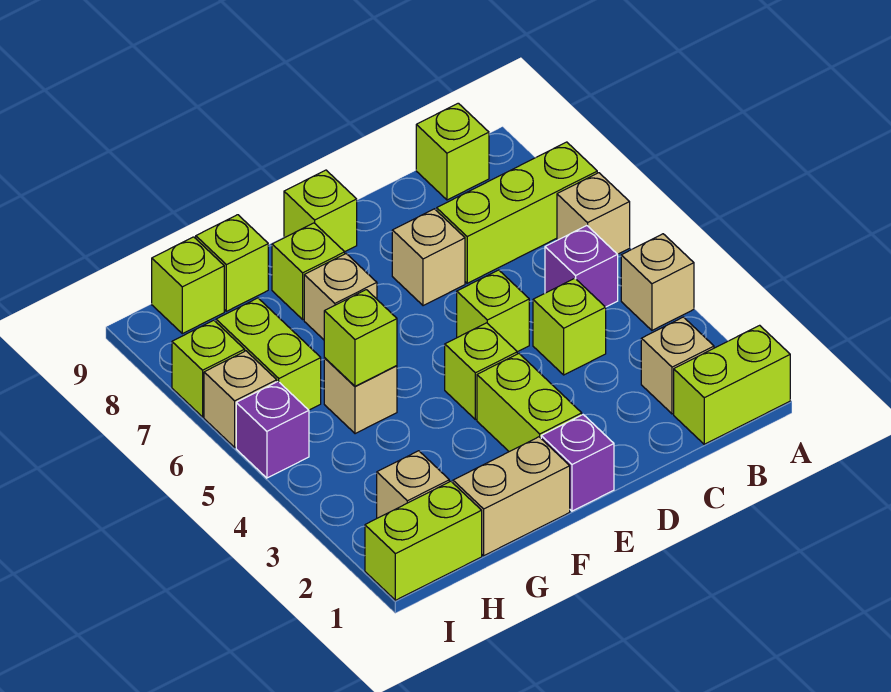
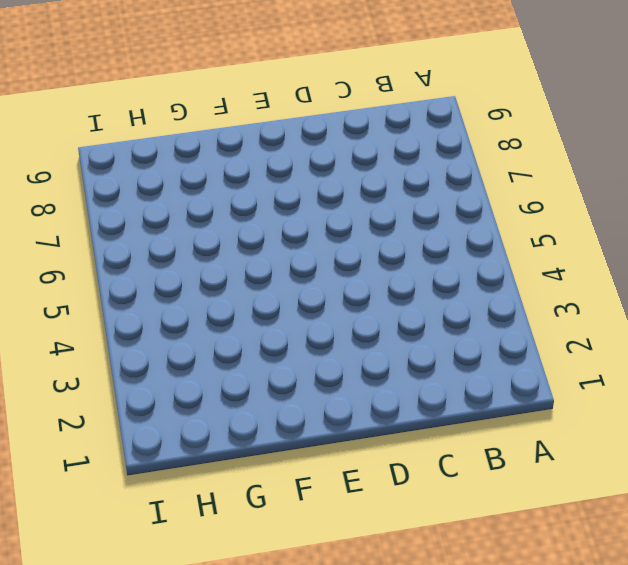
none -> lime 1x2 brick [674,325,790,444]
none -> tan 1x1 brick [621,234,694,330]
none -> tan 1x1 brick [557,173,630,254]

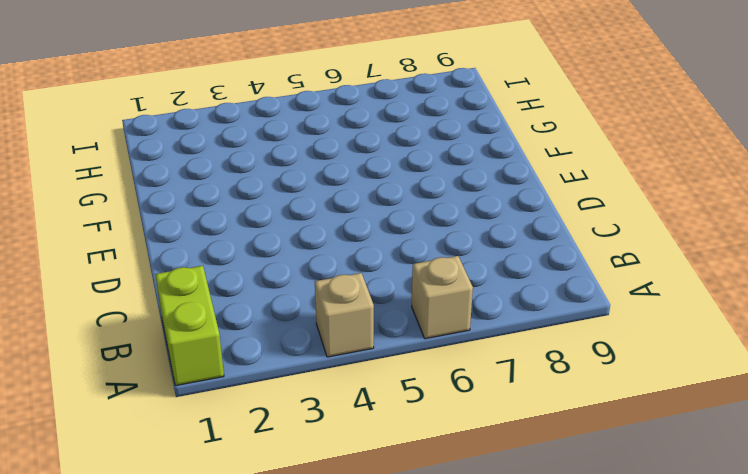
none -> lime 1x3 brick [437,142,597,283]
none -> tan 1x1 brick [641,317,714,414]
none -> purple 1x1 brick [545,226,618,307]

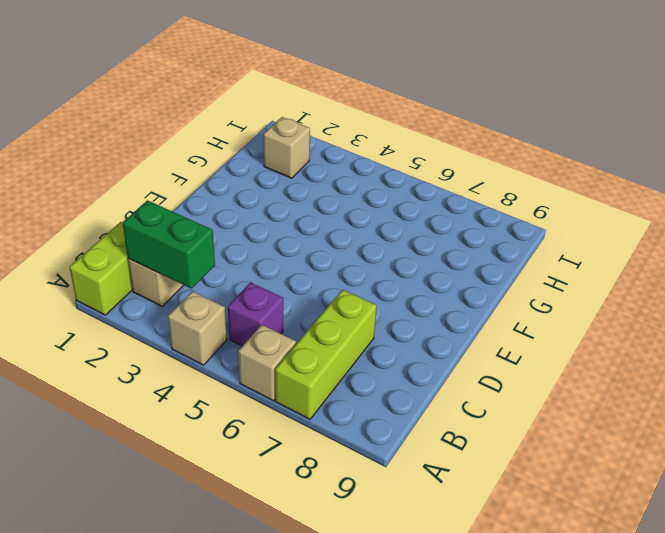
green 1x2 brick [123,200,215,288] -> none
none -> lime 1x1 brick [416,103,489,200]
none -> lime 1x1 brick [533,278,606,375]
none -> lime 1x1 brick [457,270,529,352]

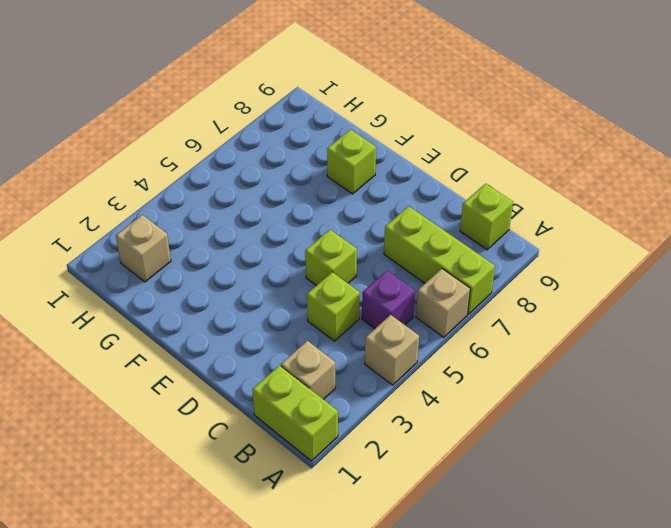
none -> tan 1x1 brick [392,209,465,306]
none -> purple 1x1 brick [541,415,614,511]
none -> lime 1x2 brick [477,354,582,452]

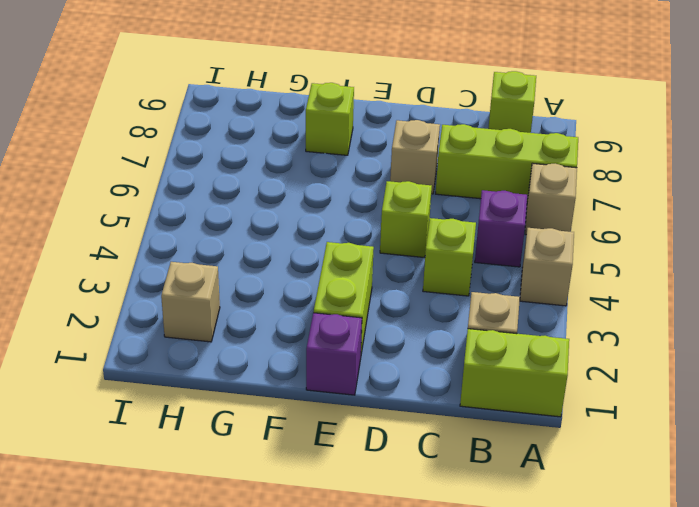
none -> lime 1x1 brick [445,323,517,420]
none -> lime 1x1 brick [284,170,357,252]
none -> tan 1x2 brick [453,437,570,556]

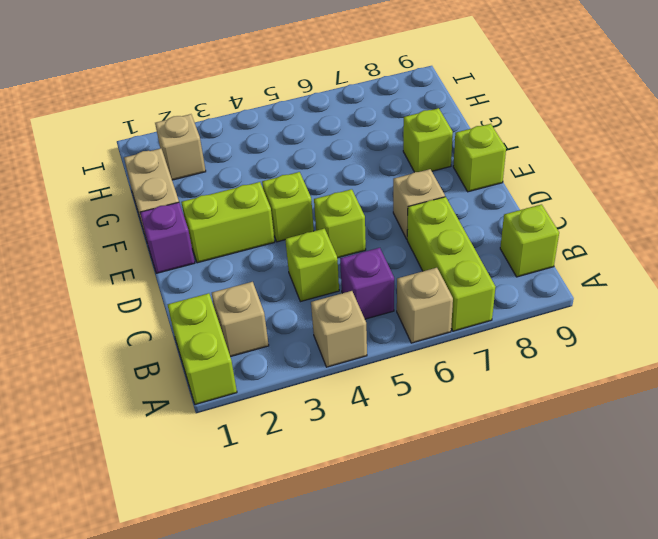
none -> tan 1x1 brick [304,254,377,340]
none -> tan 1x1 brick [324,358,397,434]
none -> lime 1x1 brick [196,215,268,311]

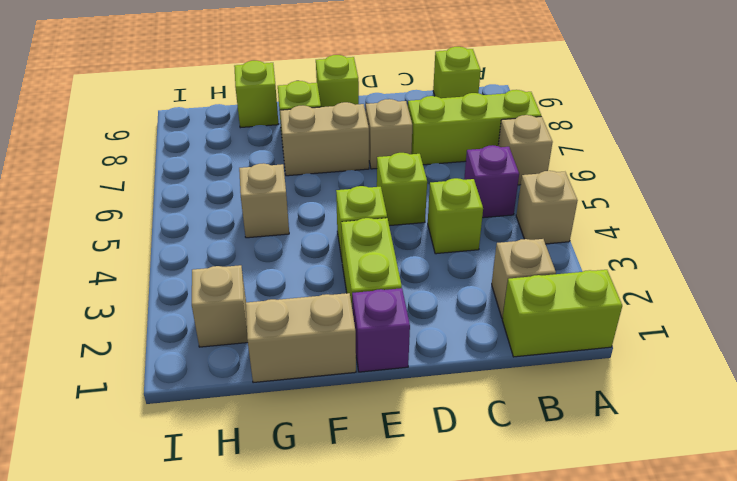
tan 1x2 brick [280,102,369,176] -> tan 1x1 brick [304,254,377,340]
none -> lime 1x2 brick [365,481,482,600]
none -> lime 1x2 brick [216,298,321,410]
none -> lime 1x1 brick [152,237,224,334]

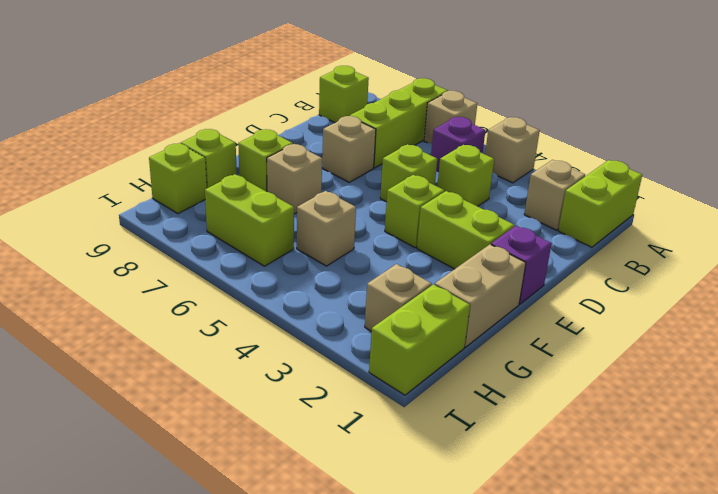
none -> lime 1x1 brick [284,170,357,252]
none -> purple 1x1 brick [236,382,309,478]
none -> tan 1x1 brick [204,351,277,447]

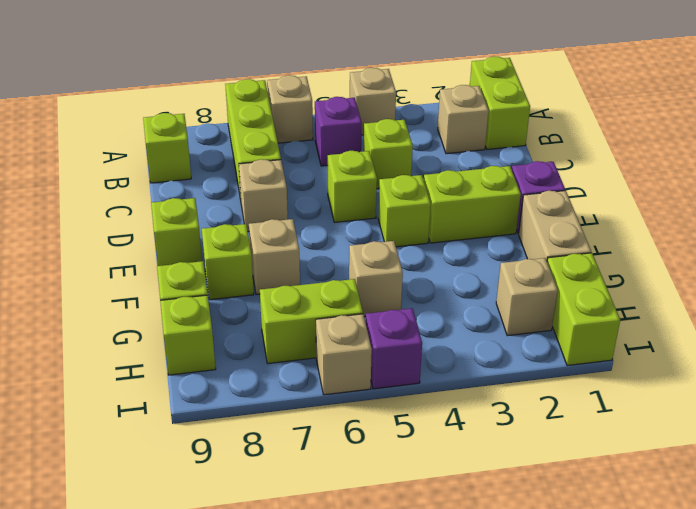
none -> lime 1x1 brick [172,320,245,417]
none -> lime 1x1 brick [324,290,397,386]

